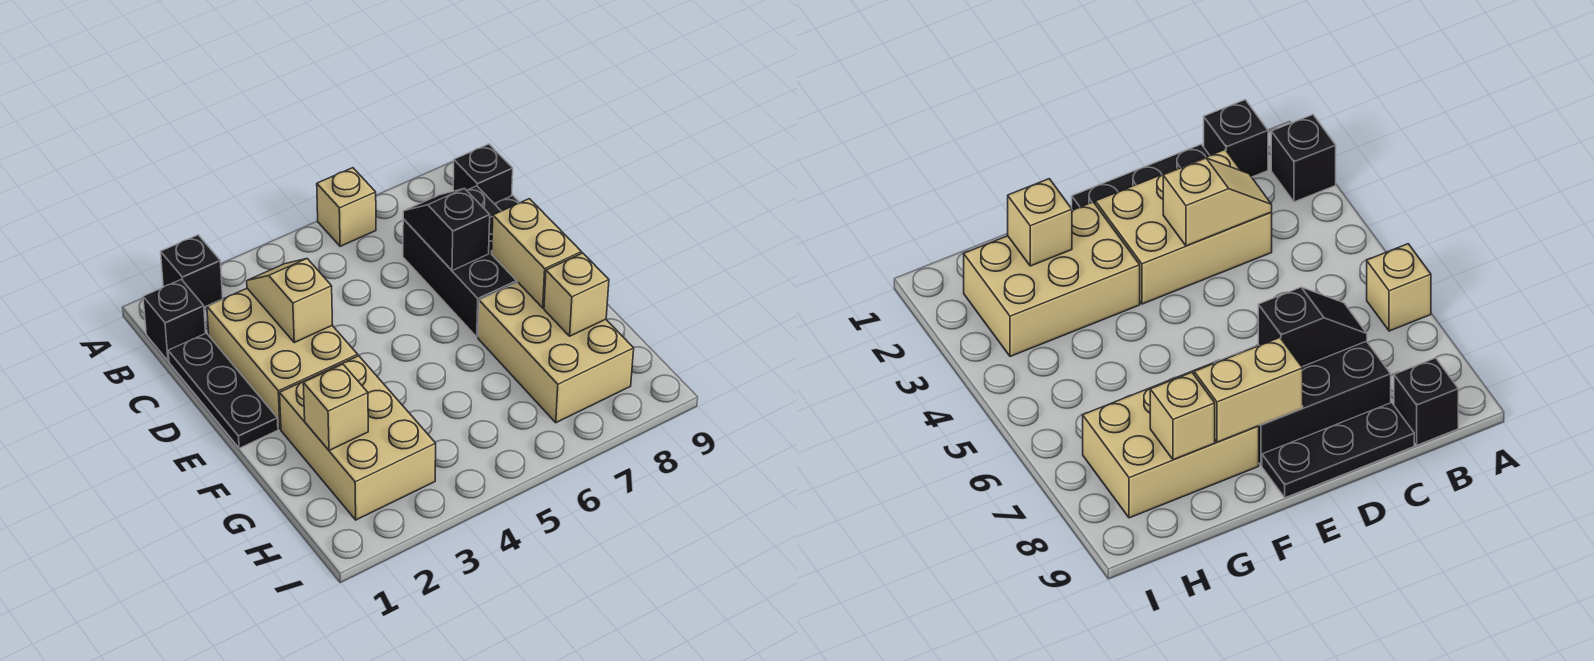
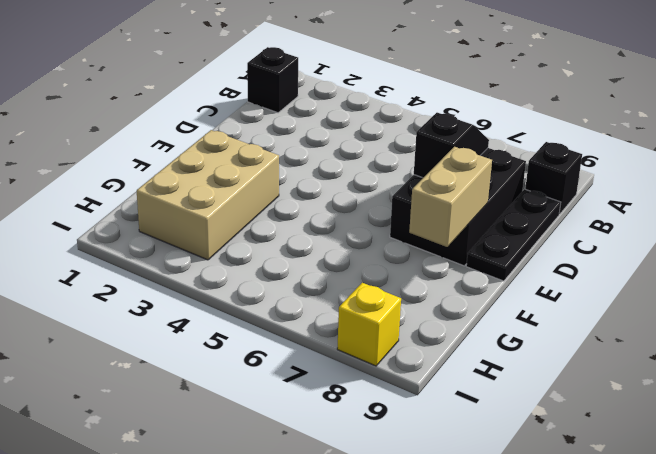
yellow 1x1 brick [337,283,401,366] -> none
none -> black 1x1 brick [161,235,223,307]
none -> tan 1x1 brick [317,168,376,246]
none -> black 1x3 plate [168,333,278,448]

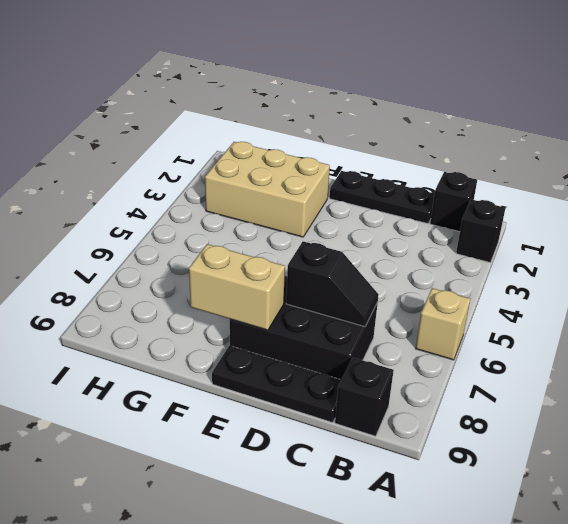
none -> tan 2x3 brick [207,288,358,429]
none -> tan 2x3 brick [478,282,634,423]
none -> tan 1x2 slope [247,259,333,343]

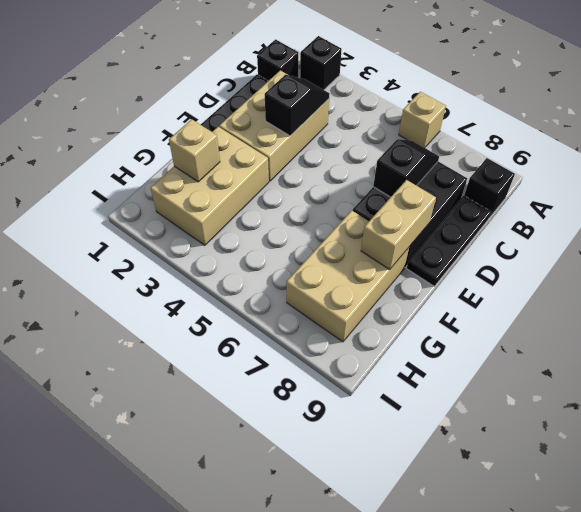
black 1x2 slope [265,75,330,136] -> tan 1x2 slope [247,259,333,343]
none -> tan 1x1 brick [544,253,609,336]

